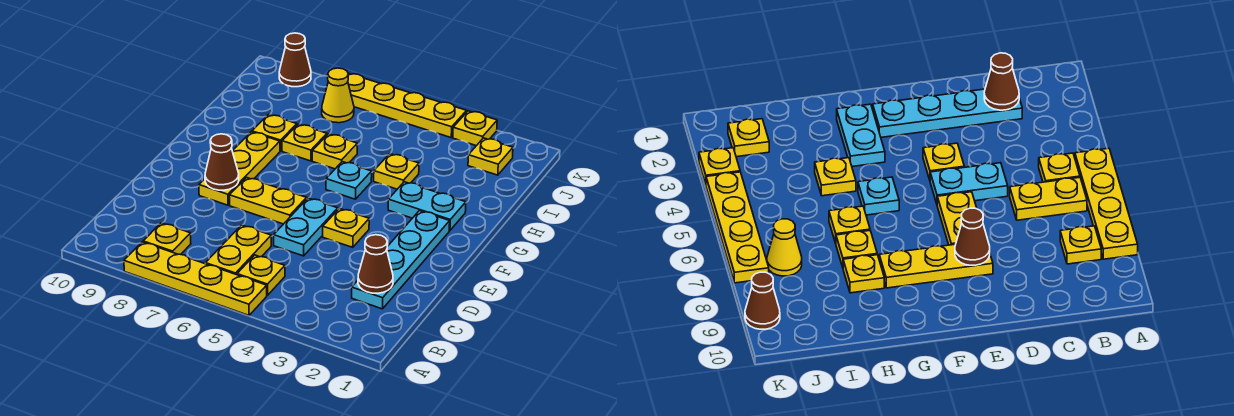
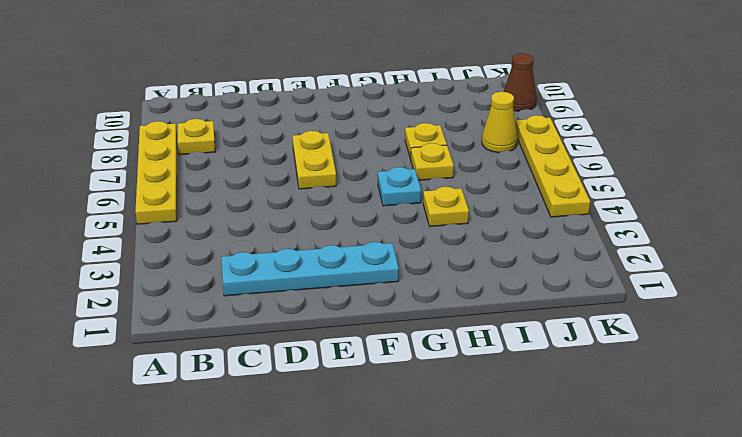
none -> yellow 1x1 plate [237,255,285,295]
none -> yellow 1x2 plate [205,225,271,275]
none -> cyan 1x2 plate [274,198,338,256]

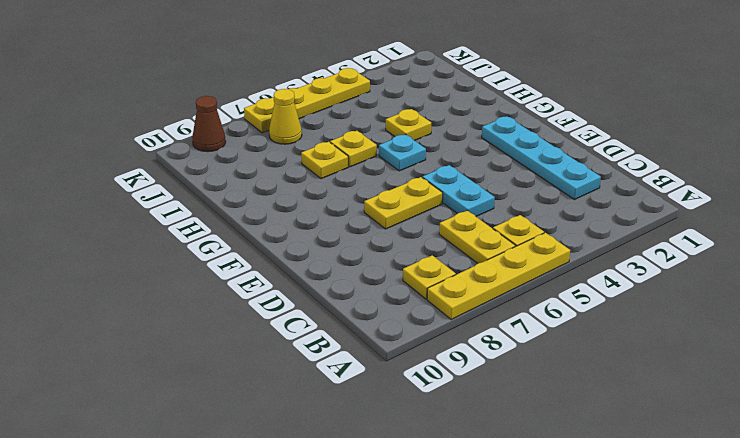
none -> yellow 1x1 plate [323,208,369,247]
none -> yellow 1x3 plate [199,132,280,205]
none -> cyan 1x2 plate [388,182,466,231]

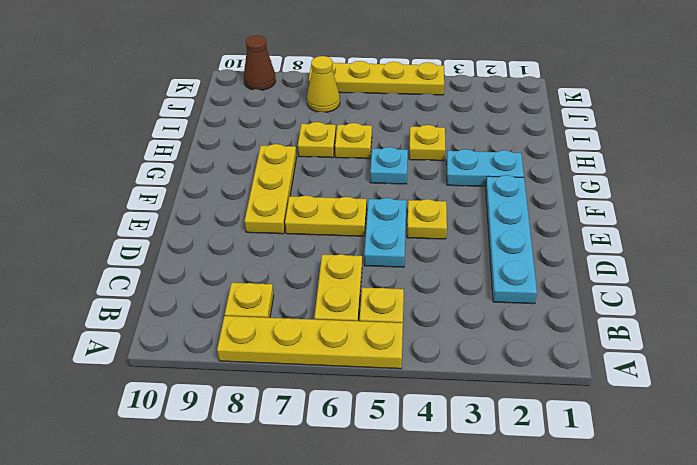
none -> yellow 1x1 plate [252,115,297,151]
none -> yellow 1x1 plate [468,138,513,175]
none -> yellow 1x1 plate [453,111,497,146]

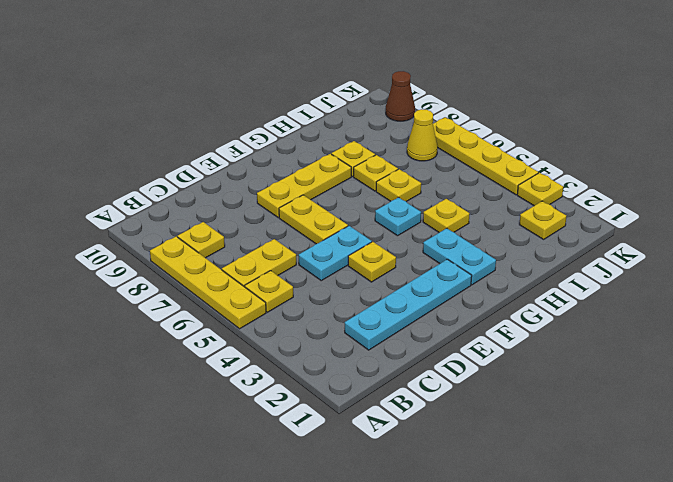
none -> brown 1x1 cone [358,235,393,293]
none -> brown 1x1 cone [205,134,239,190]

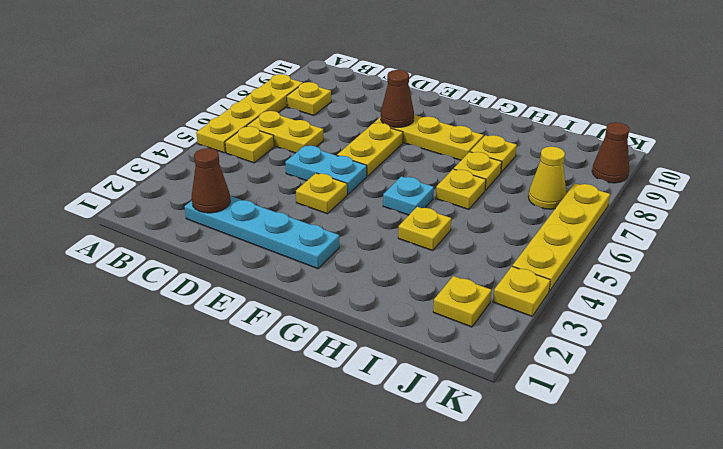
none -> cyan 1x2 plate [388,182,466,231]

